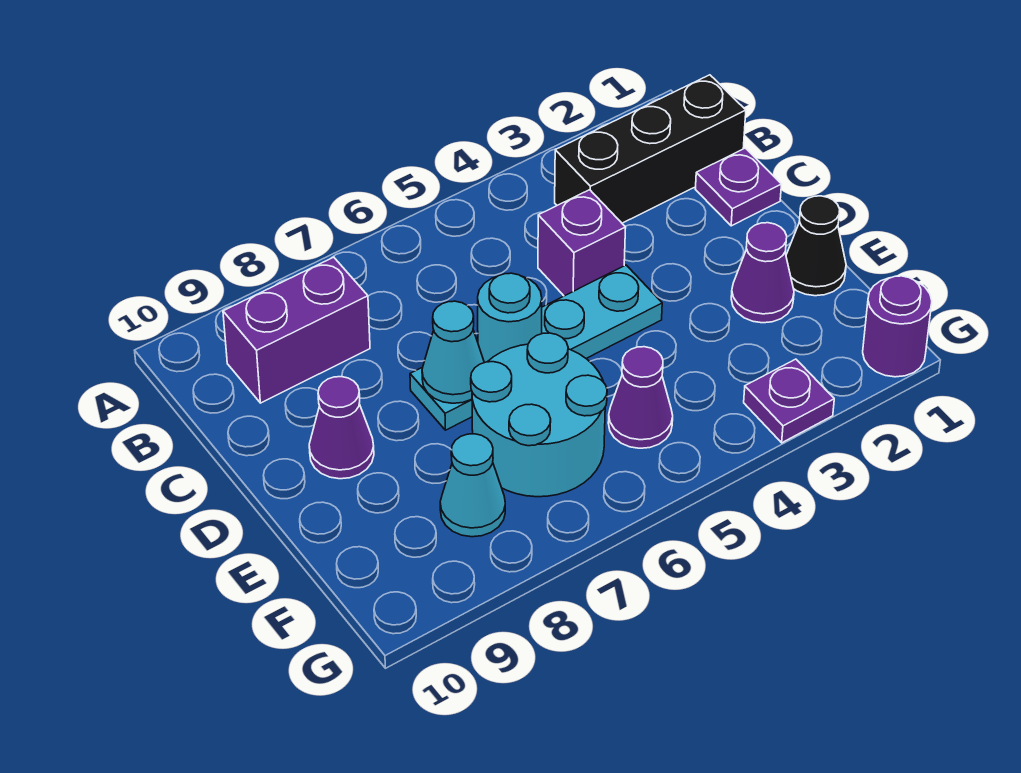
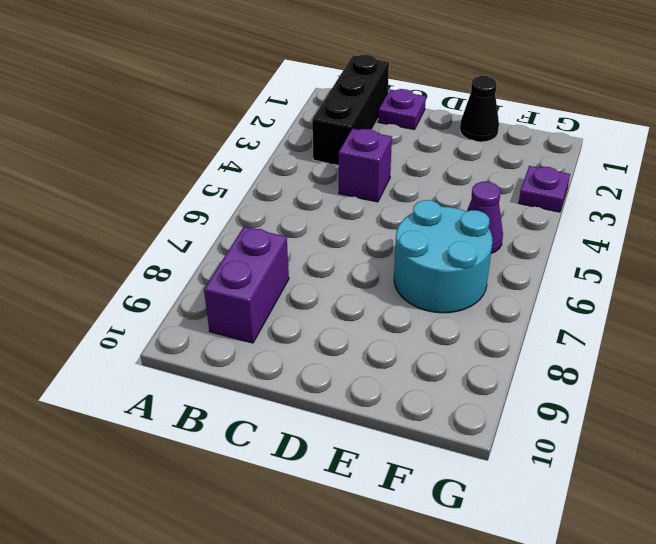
none -> cyan 1x4 plate [410,265,662,430]
none -> purple 1x1 cone [309,377,374,479]
none -> purple 1x1 cone [731,223,794,323]

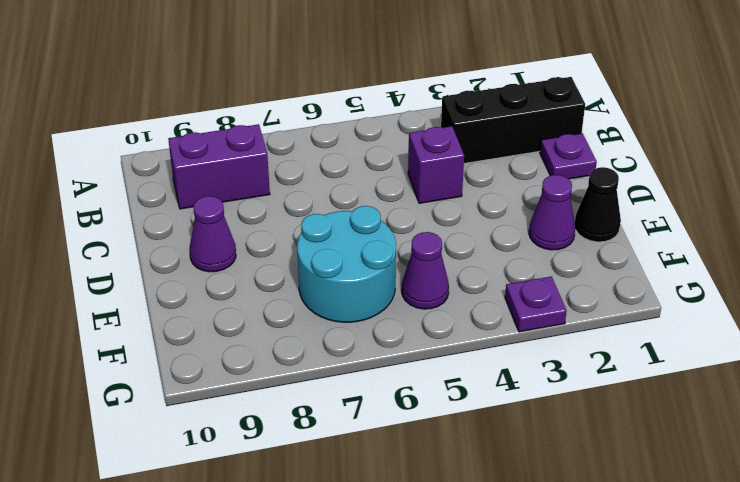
none -> cyan 1x4 plate [410,265,662,430]
none -> cyan 1x1 cone [440,434,505,537]
none -> purple 1x1 round brick [863,276,932,377]

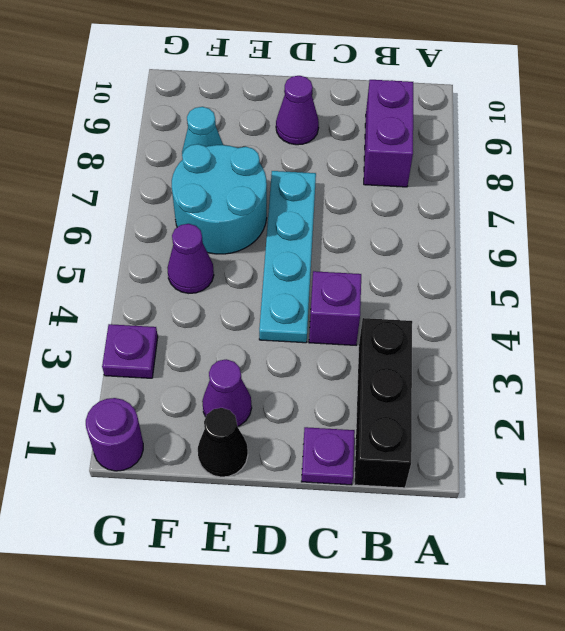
none -> cyan 1x1 round brick [478,273,542,363]
none -> cyan 1x1 cone [422,301,484,403]

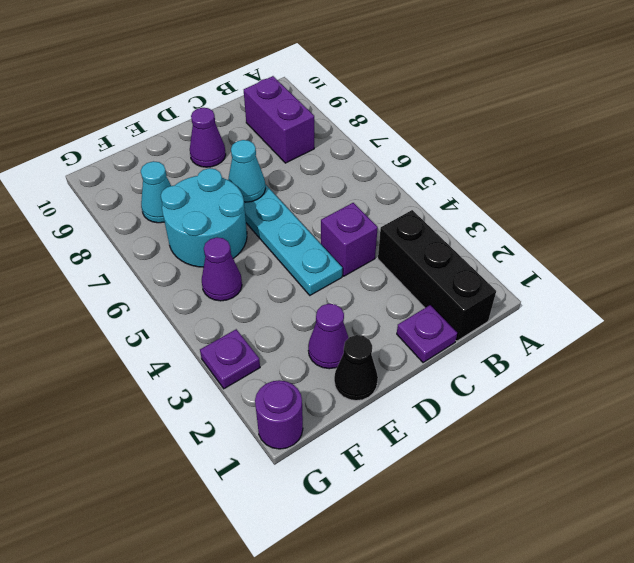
none -> cyan 1x1 round brick [478,273,542,363]

